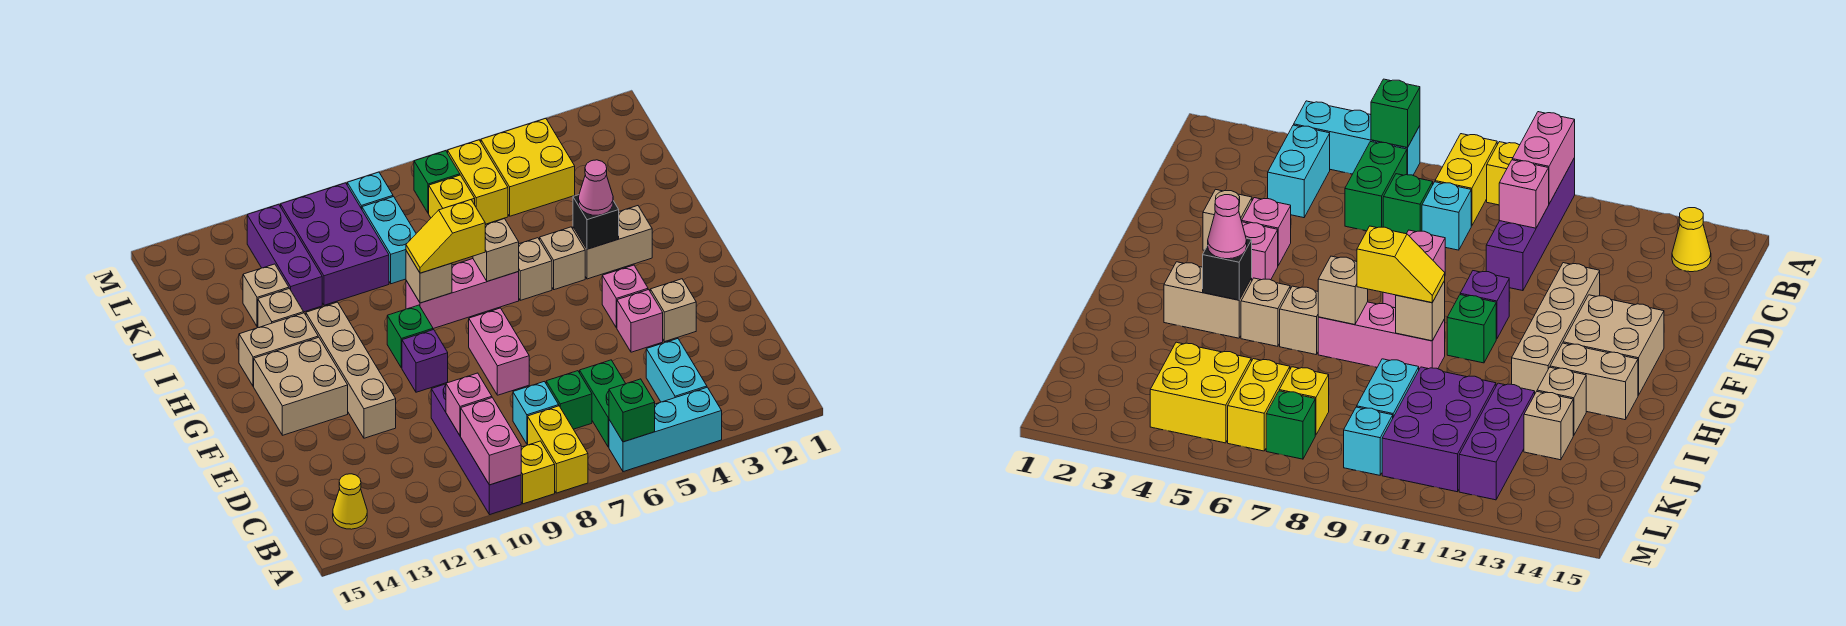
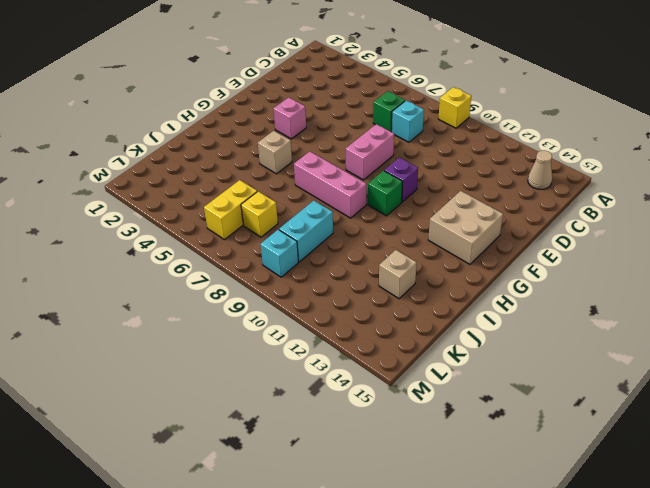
tan 1x1 cone [528,150,552,189] -> yellow 1x1 cone [333,474,367,529]
none -> cyan 1x3 brick [609,387,722,472]
none -> yellow 1x2 brick [528,406,588,493]
none -> purple 1x4 brick [431,384,521,515]
none -> cyan 1x2 brick [646,339,707,402]

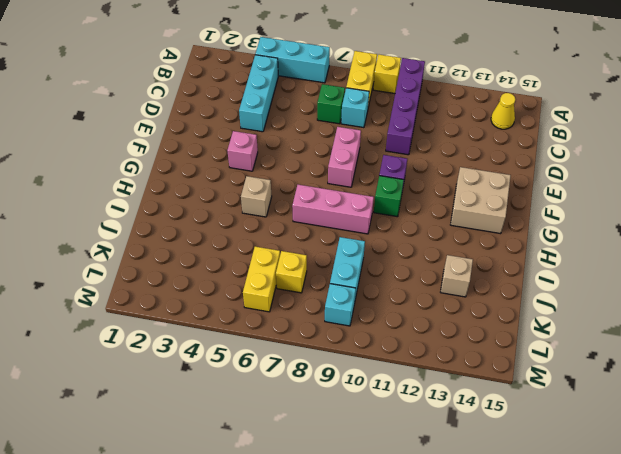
cyan 1x3 brick [239,55,278,132] -> cyan 1x2 brick [646,339,707,402]
none -> green 1x2 brick [580,360,626,447]
none -> tan 1x1 brick [650,279,696,342]
none -> pink 1x1 brick [617,290,663,352]
none -> tan 1x4 brick [306,302,396,438]

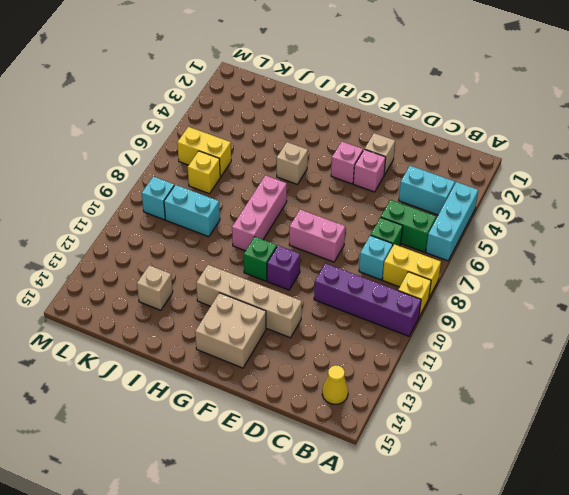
none -> tan 1x2 brick [573,206,652,279]
none -> tan 1x1 brick [518,238,552,300]
none -> tan 1x2 brick [239,313,318,386]
none -> tan 1x1 brick [258,289,304,328]

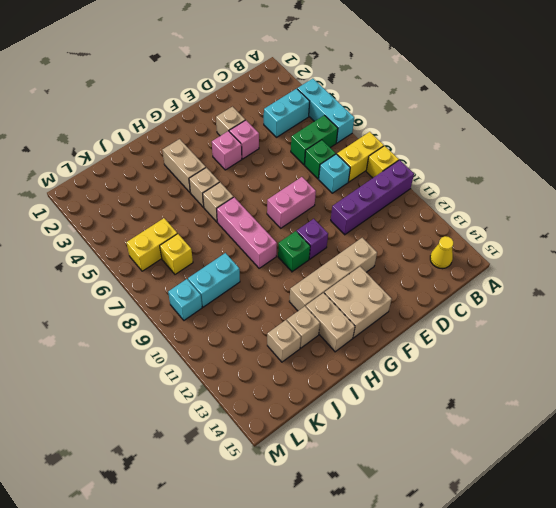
none -> purple 2x3 brick [281,183,389,305]
none -> purple 1x3 brick [247,204,322,312]
none -> yellow 2x2 brick [481,119,575,216]
none -> green 1x1 brick [414,151,460,213]

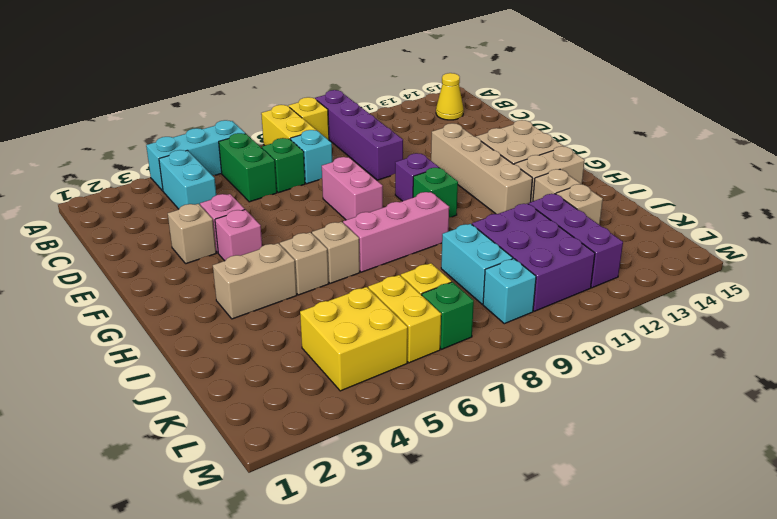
none -> green 1x1 brick [609,379,655,442]
none -> pink 1x2 brick [461,398,521,485]
none -> pink 1x1 brick [446,373,492,436]
none -> black 1x1 brick [573,195,619,249]

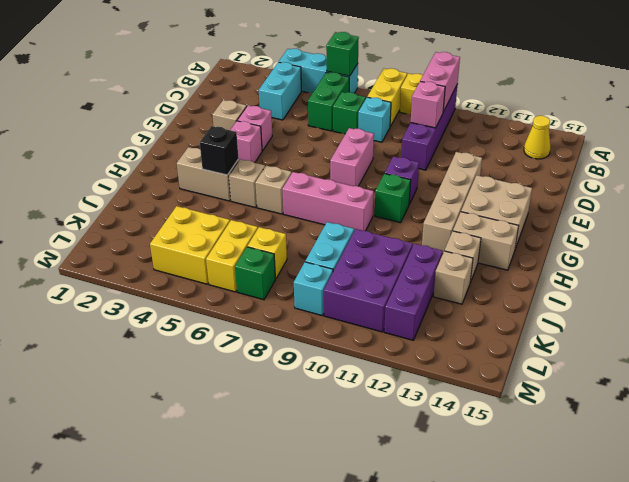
none -> tan 1x1 brick [473,219,519,281]
none -> tan 1x1 brick [406,251,452,303]
none -> pink 1x1 cone [579,160,613,215]
none -> yellow 1x2 slope [406,200,486,273]

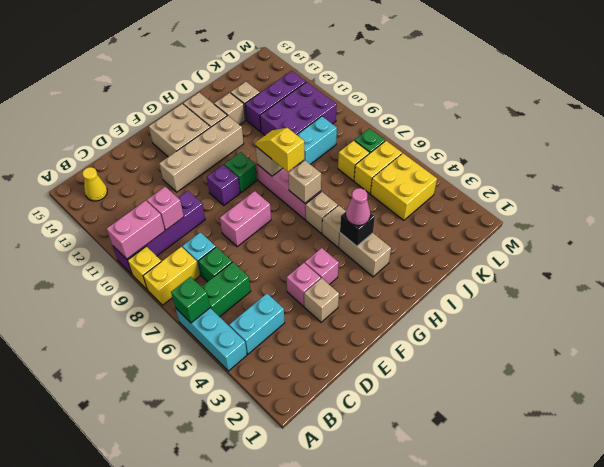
none -> cyan 1x1 brick [347,172,393,209]

